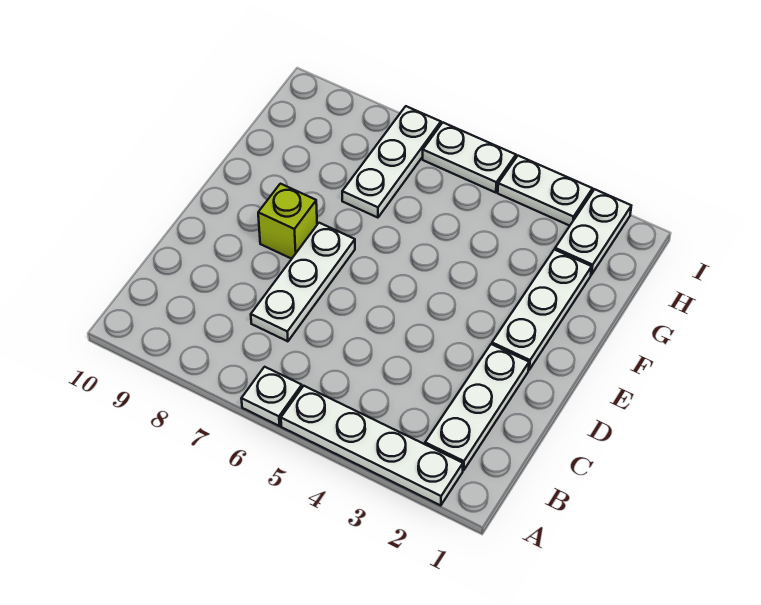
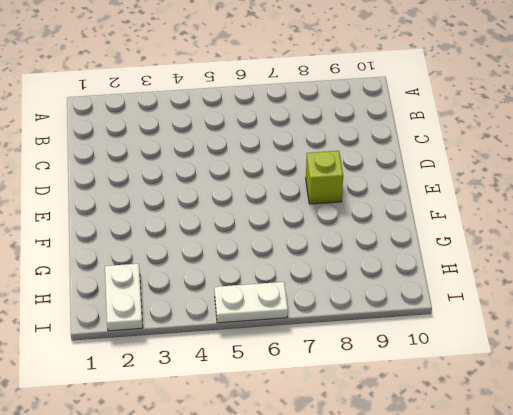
none -> white 1x4 plate [281,386,463,506]
none -> white 1x1 plate [241,367,302,426]

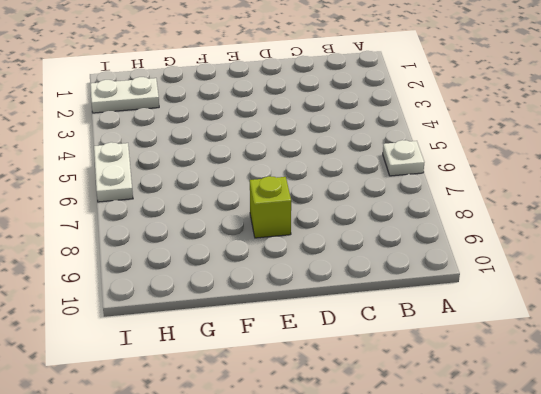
none -> white 1x4 plate [281,386,463,506]
none -> white 1x3 plate [425,344,529,471]

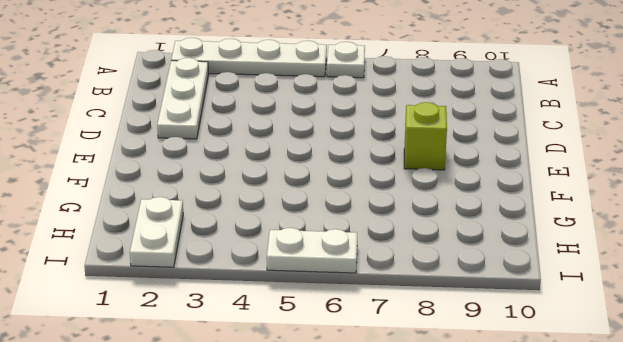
none -> white 1x3 plate [251,223,355,341]
none -> white 1x3 plate [492,249,592,370]

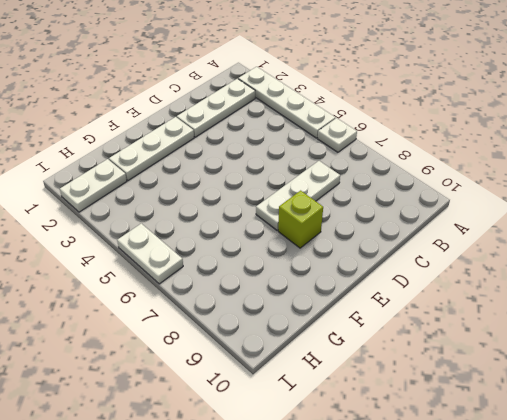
none -> white 1x3 plate [342,106,441,218]
none -> white 1x2 plate [498,156,592,226]

